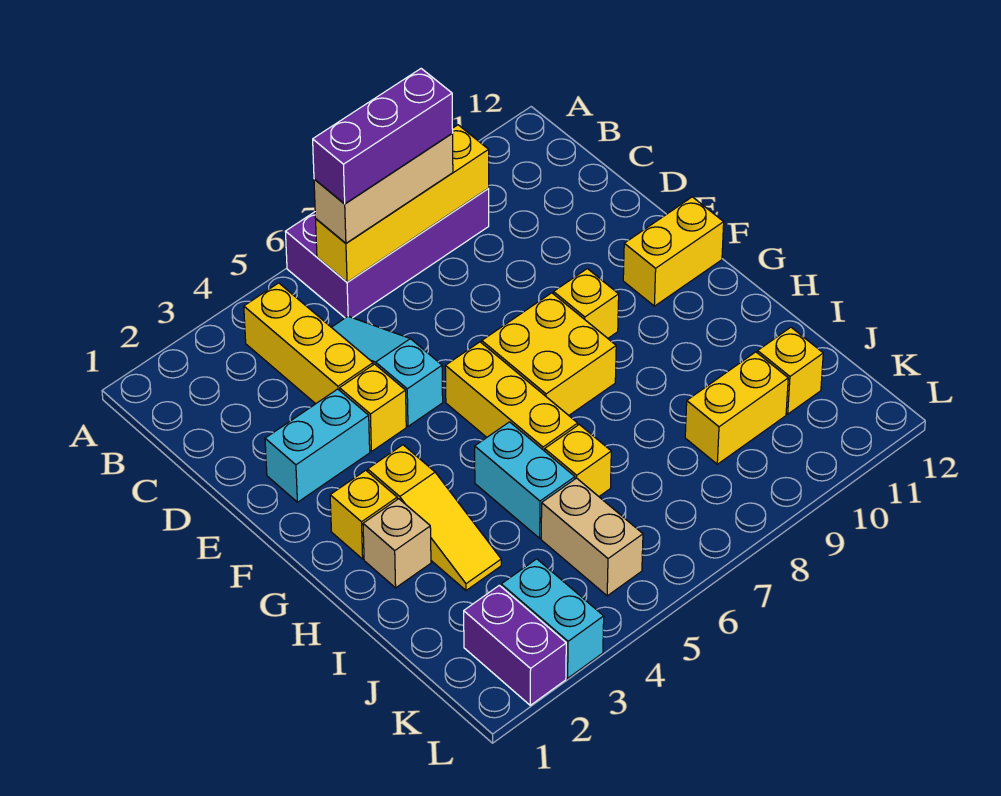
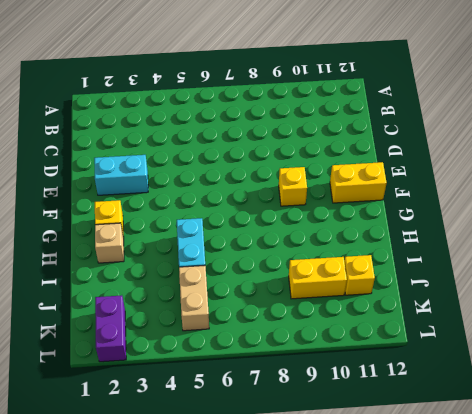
none -> purple 2x4 brick [285,189,489,318]
none -> yellow 1x3 brick [244,283,373,404]
none -> cyan 1x3 slope [332,316,443,426]

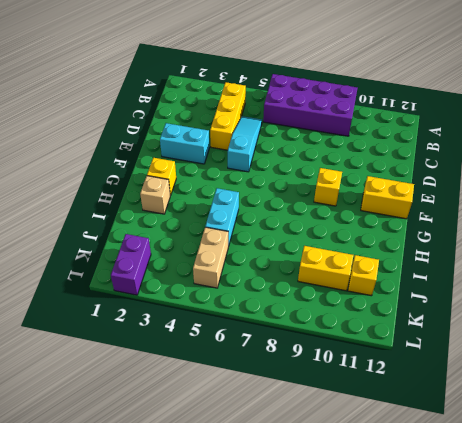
none -> yellow 1x1 brick [340,364,406,451]
none -> yellow 1x3 brick [445,342,578,451]
none -> yellow 2x2 brick [482,293,616,415]

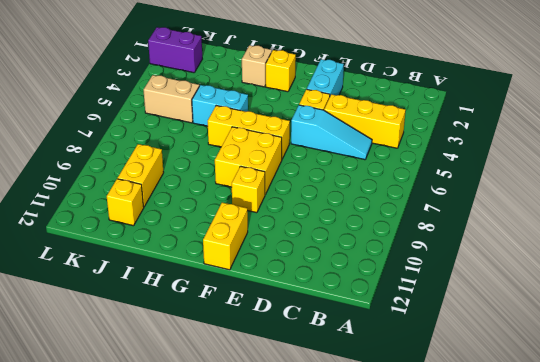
none -> purple 2x4 brick [285,189,489,318]
none -> yellow 1x3 slope [368,445,501,590]
none -> yellow 1x1 brick [545,425,611,496]

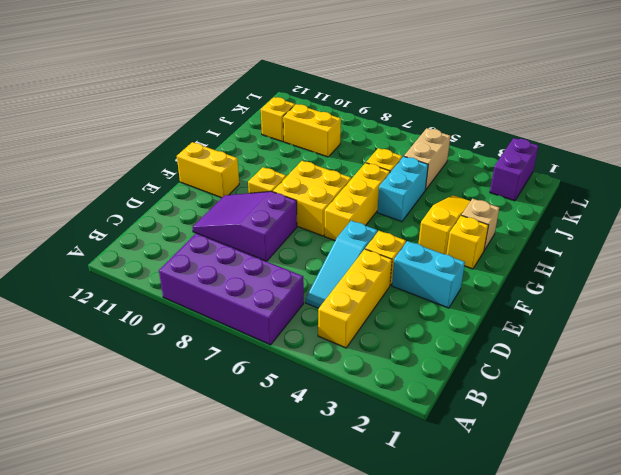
purple 2x3 slope [192,191,297,261] -> none
none -> cyan 1x2 brick [501,559,604,678]
none -> yellow 1x4 brick [316,125,489,282]
none -> tan 1x3 brick [314,134,453,243]

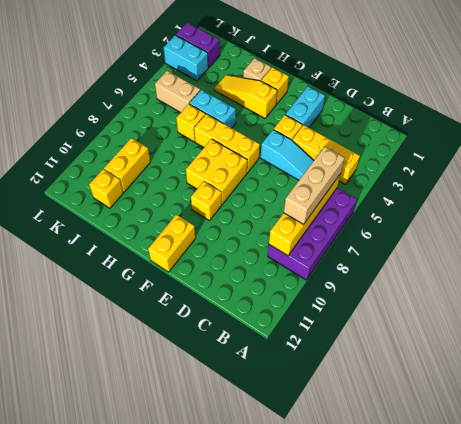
none -> purple 1x3 brick [313,69,453,204]

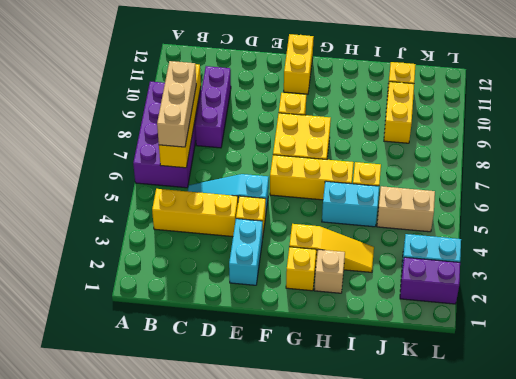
purple 1x3 brick [195,66,231,148] -> purple 1x3 brick moved to [313,69,453,204]

